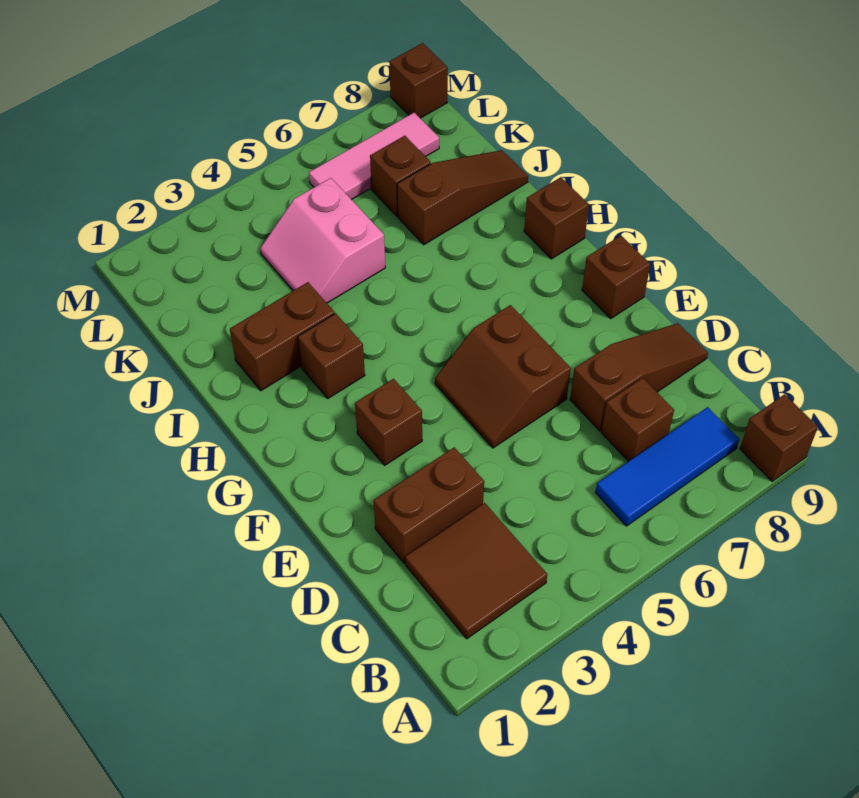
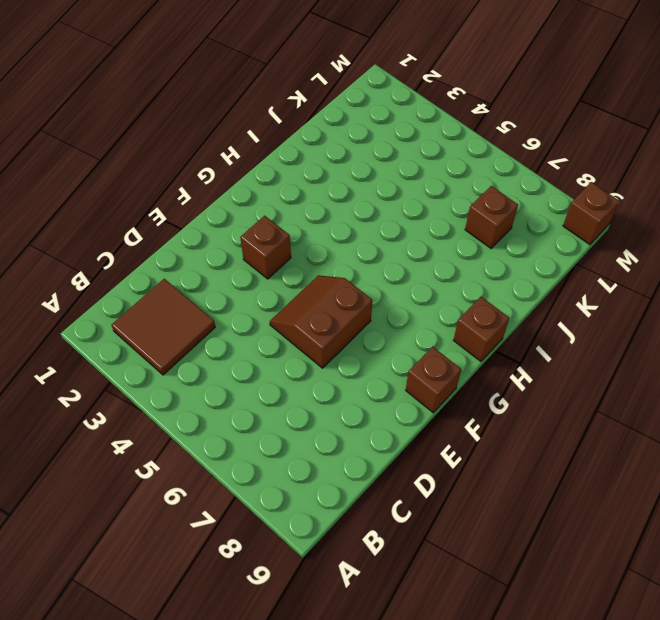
none -> brown 1x1 brick [740,394,818,481]
none -> blue 1x3 tile [595,407,739,526]
none -> brown 1x1 brick [601,378,674,462]

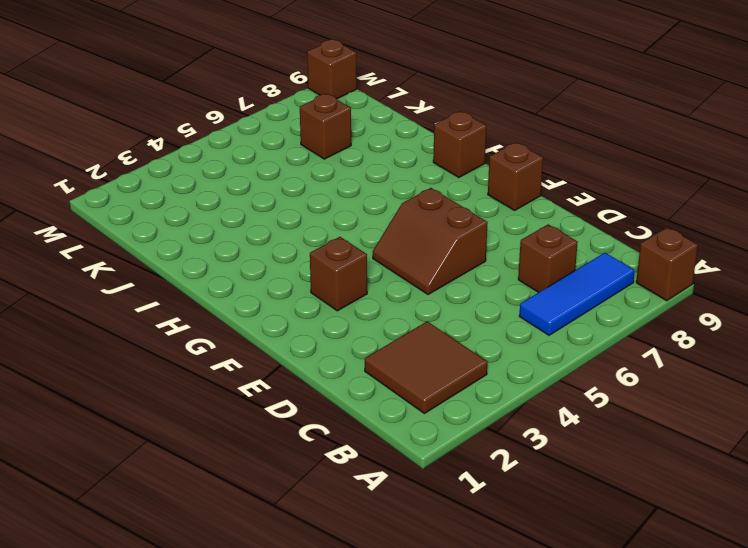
none -> brown 1x2 brick [374,447,484,563]
none -> brown 1x3 slope [570,323,708,431]
none -> brown 1x1 brick [298,314,365,398]

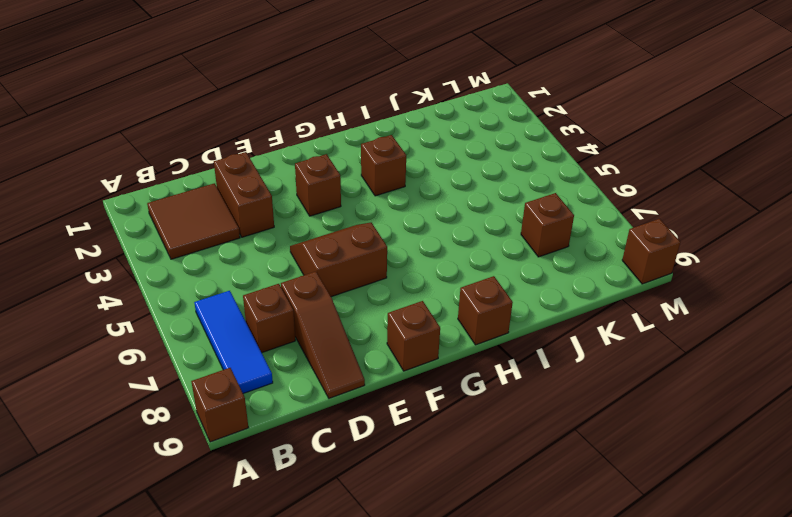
none -> brown 1x2 brick [230,282,335,391]
none -> pink 2x2 slope [260,178,385,303]
none -> brown 1x3 slope [397,150,528,245]

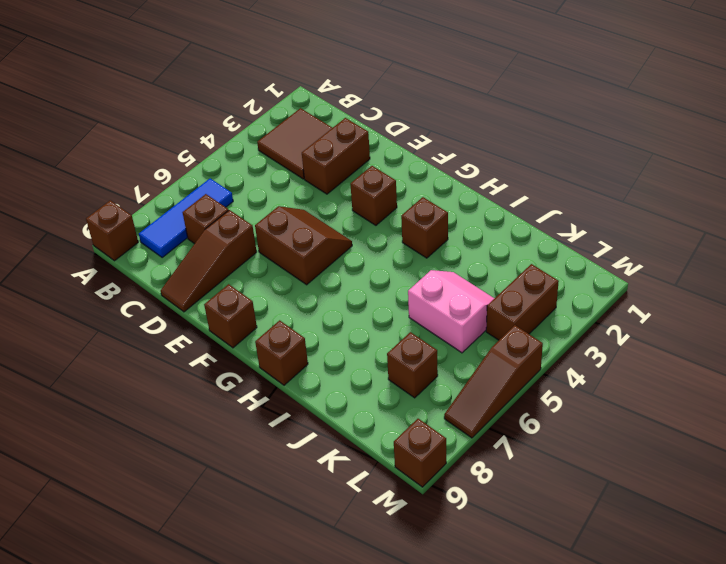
brown 1x2 brick [486,264,559,340] -> brown 1x2 brick moved to [230,282,335,391]
brown 1x3 slope [444,325,543,438] -> brown 1x3 slope moved to [397,150,528,245]
none -> pink 1x3 tile [309,113,439,200]

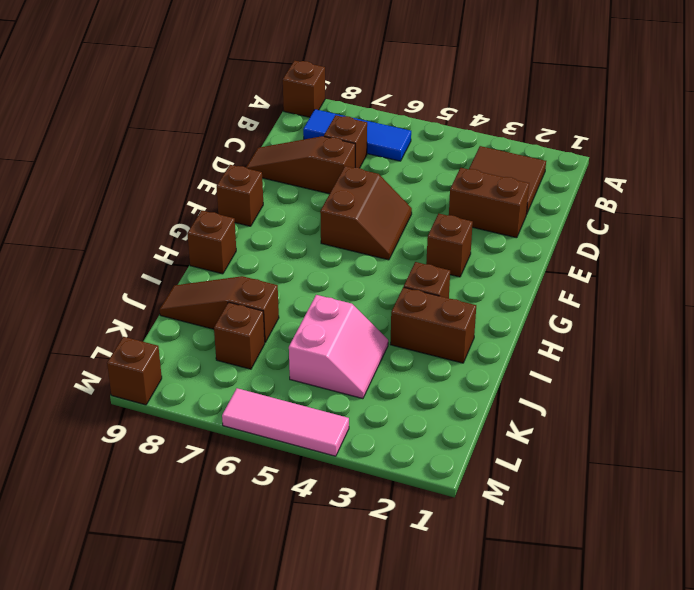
pink 1x3 tile [222,388,349,456] -> pink 1x3 tile moved to [309,113,439,200]

